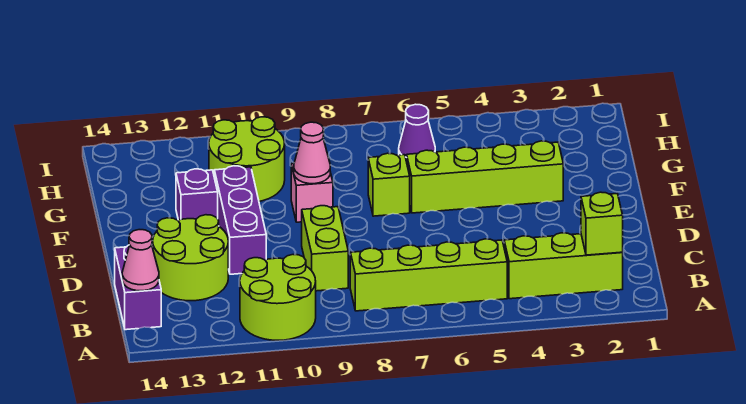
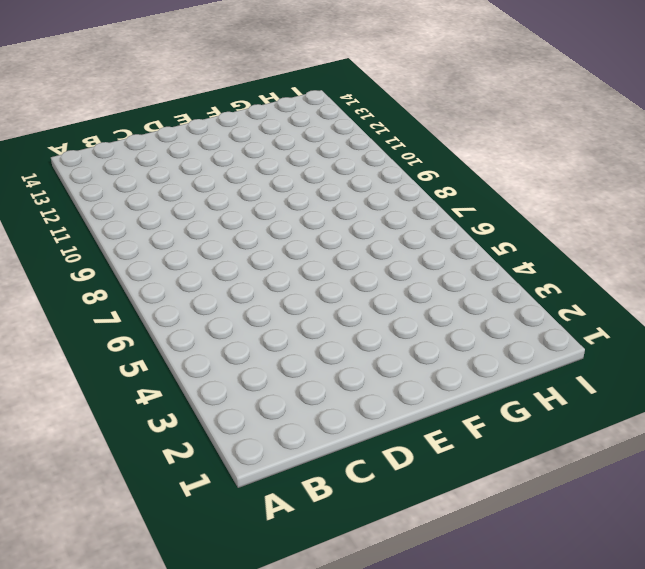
none -> lime 2x2 round brick [240,255,316,340]
none -> lime 1x3 brick [504,233,623,299]
none -> lime 1x4 brick [350,239,507,311]

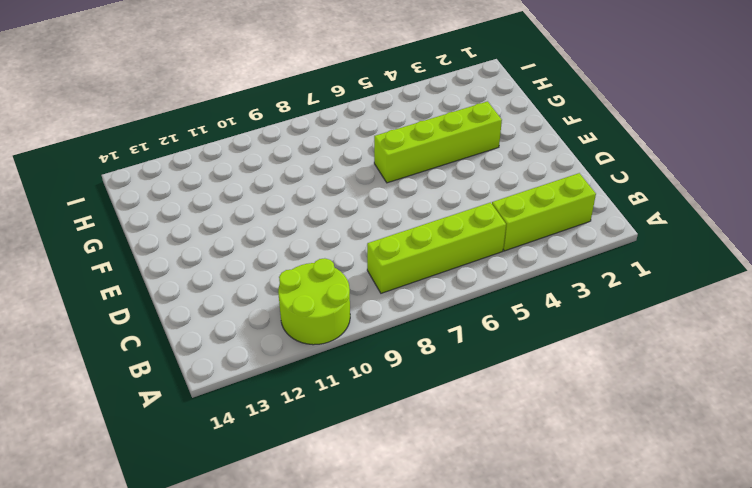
none -> purple 1x2 brick [115,245,161,330]
none -> lime 1x2 brick [302,206,348,291]
none -> lime 2x2 round brick [152,215,228,301]

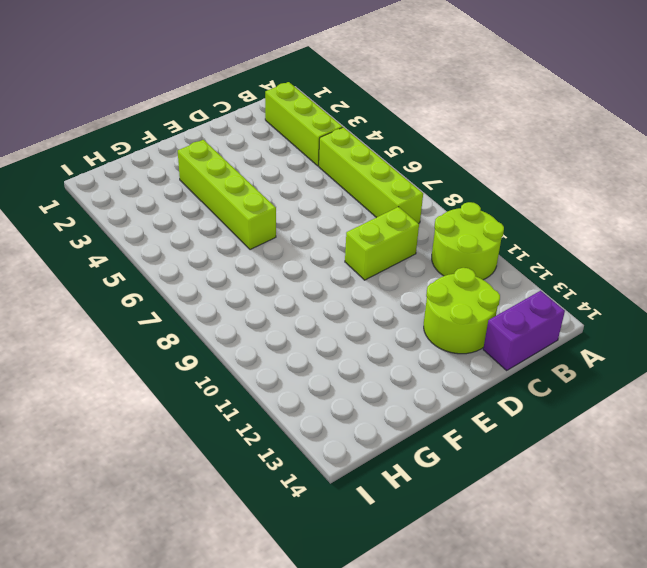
none -> purple 1x3 brick [214,166,266,274]
none -> lime 1x1 brick [368,153,410,216]
none -> pink 1x1 brick [291,163,333,222]

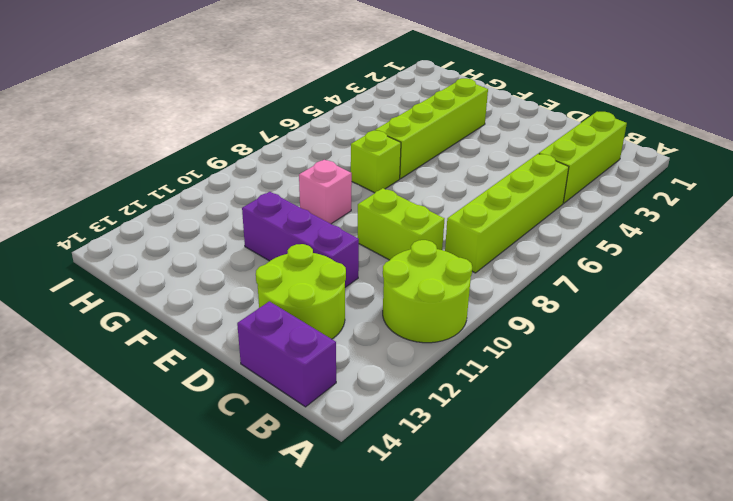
none -> purple 1x1 brick [176,169,218,220]
none -> lime 2x2 round brick [209,117,285,201]
none -> purple 1x1 cone [399,104,435,162]

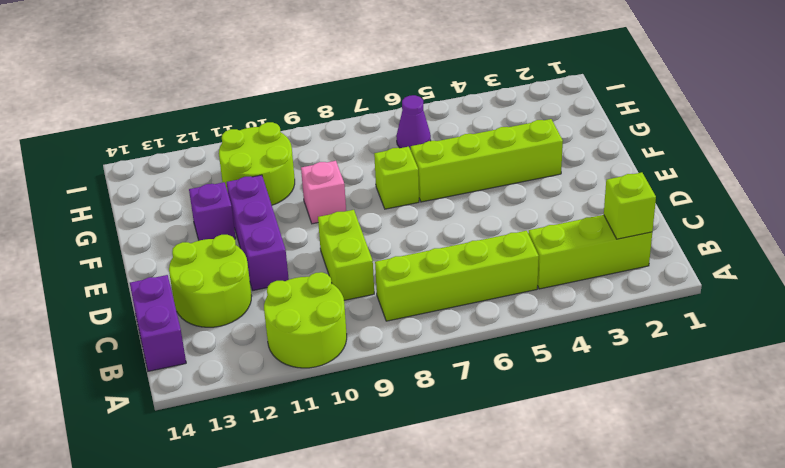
none -> pink 1x1 cone [122,230,159,291]
none -> pink 1x1 cone [294,122,330,184]

